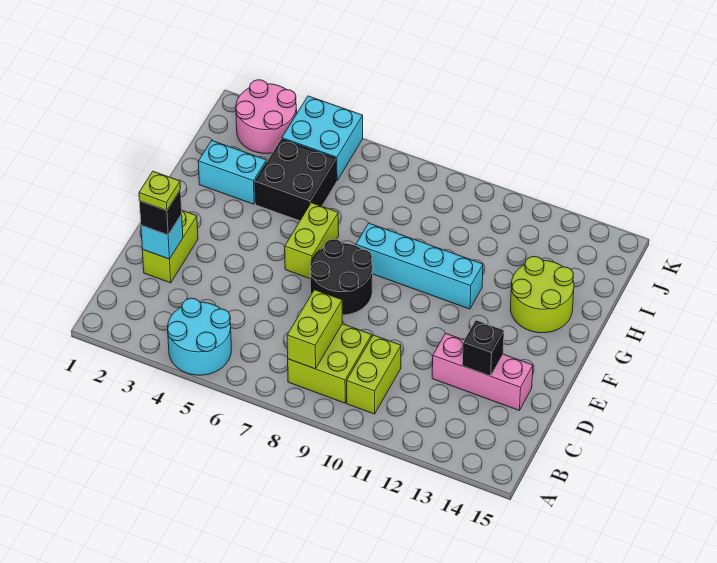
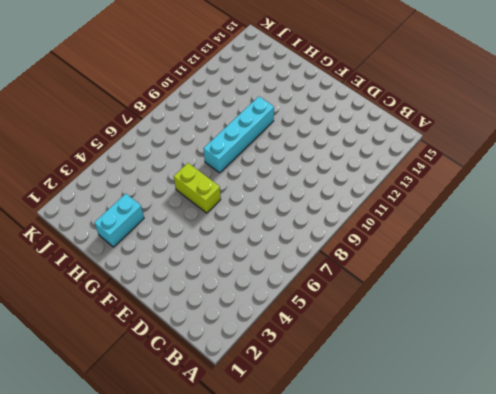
none -> cyan 2x2 round brick [168,298,231,375]
none -> lime 2x2 brick [288,324,372,403]
none -> lime 1x2 brick [347,335,401,414]

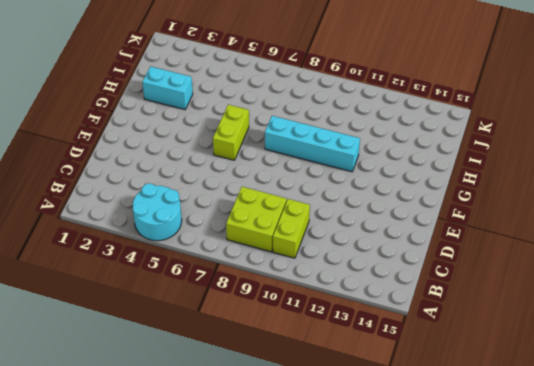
none -> lime 1x2 brick [142,211,198,283]
none -> pink 1x3 brick [432,333,533,410]
none -> black 2x2 round brick [310,239,373,315]

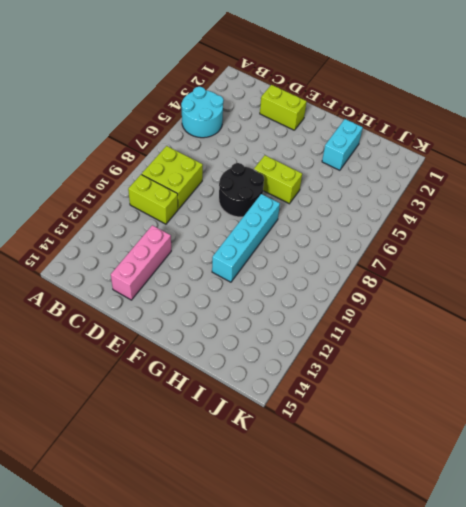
none -> lime 2x2 round brick [511,257,574,333]
none -> black 2x2 brick [255,139,337,221]
none -> pink 2x2 round brick [236,80,297,154]

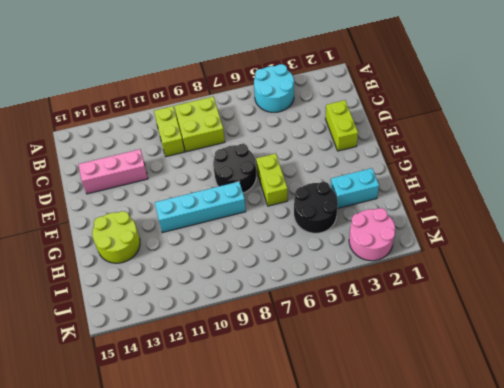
black 2x2 round brick [294,182,338,233] -> black 2x2 brick [255,139,337,221]
none -> cyan 2x2 brick [282,96,363,180]
none -> lime 1x2 brick [287,290,342,369]
none -> cyan 1x1 brick [141,214,183,259]

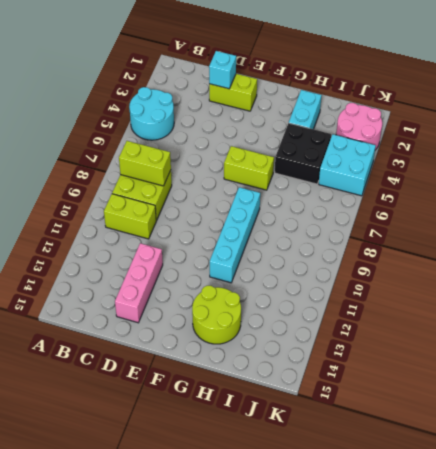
none -> black 2x2 round brick [310,239,373,315]
none -> black 1x1 brick [462,320,504,376]
none -> black 1x1 brick [139,190,182,235]

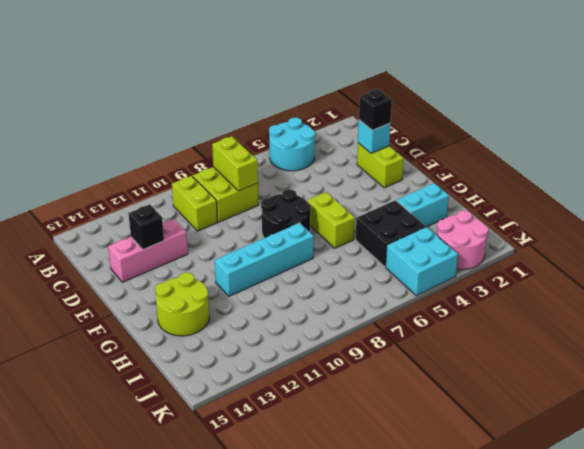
none -> lime 1x1 plate [139,171,181,210]

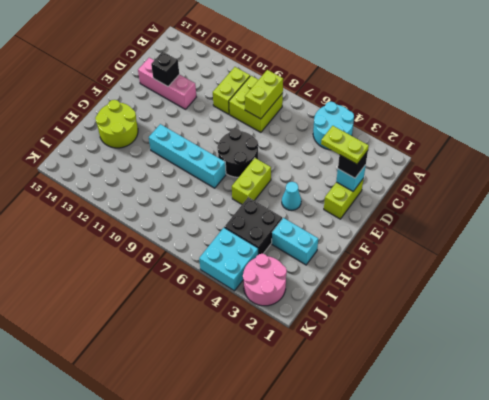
lime 1x2 plate [321,126,369,164] -> lime 1x1 plate [139,171,181,210]
cyan 1x1 cone [282,182,301,210] -> none

